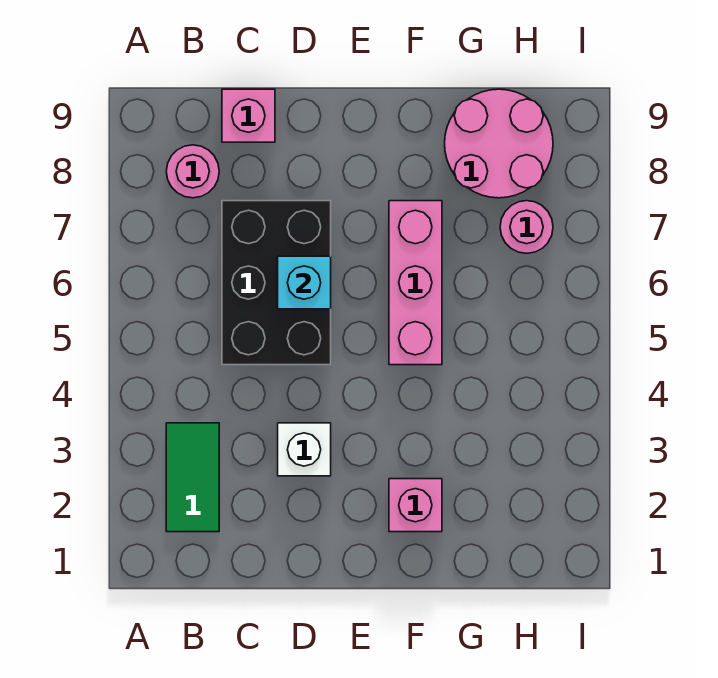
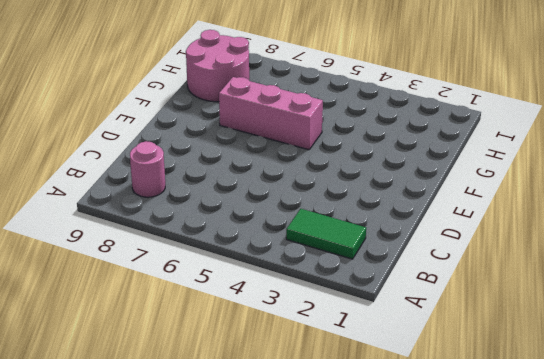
none -> black 2x3 brick [222,201,331,365]
none -> pink 1x1 brick [222,89,275,142]

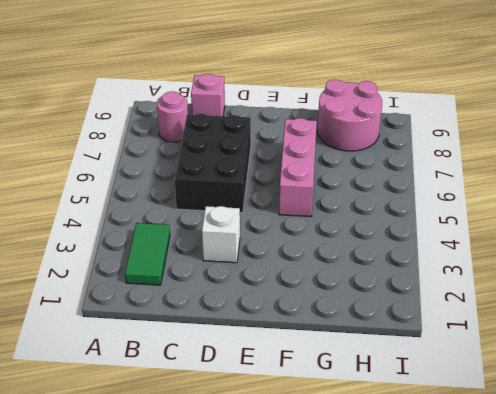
none -> pink 1x1 brick [389,479,442,532]
none -> pink 1x1 round brick [500,201,553,253]

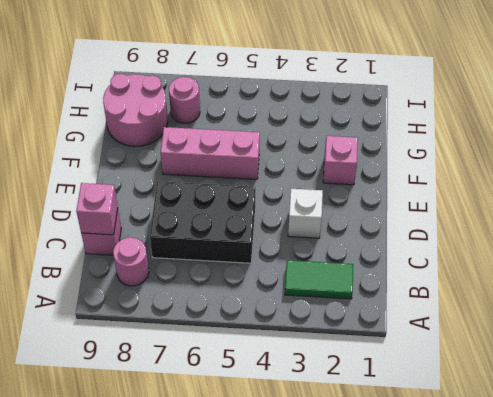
pink 1x1 brick [76,183,118,235] -> none
none -> cyan 1x1 brick [278,256,331,309]

